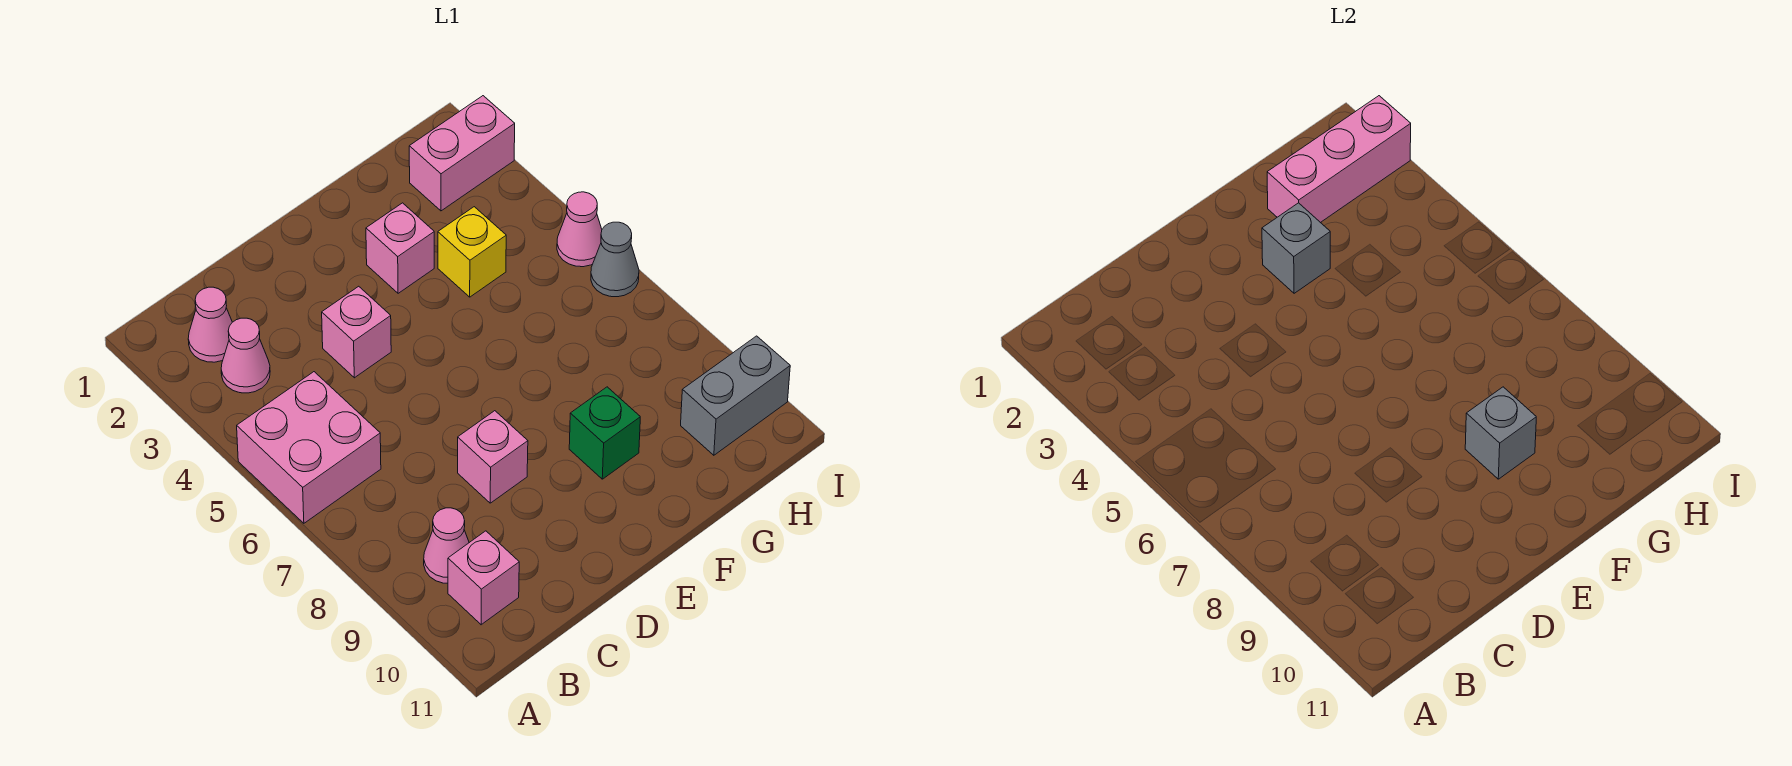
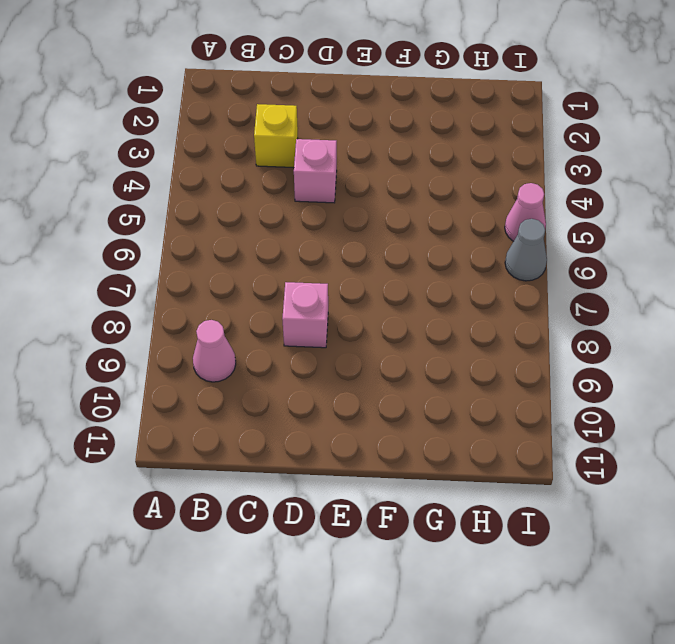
yellow 1x1 brick [254,104,298,168] -> yellow 1x1 brick moved to [438,207,506,297]
none -> pink 2x2 brick [237,372,381,523]
none -> pink 1x1 cone [188,287,232,362]
none -> pink 1x1 cone [221,318,270,393]

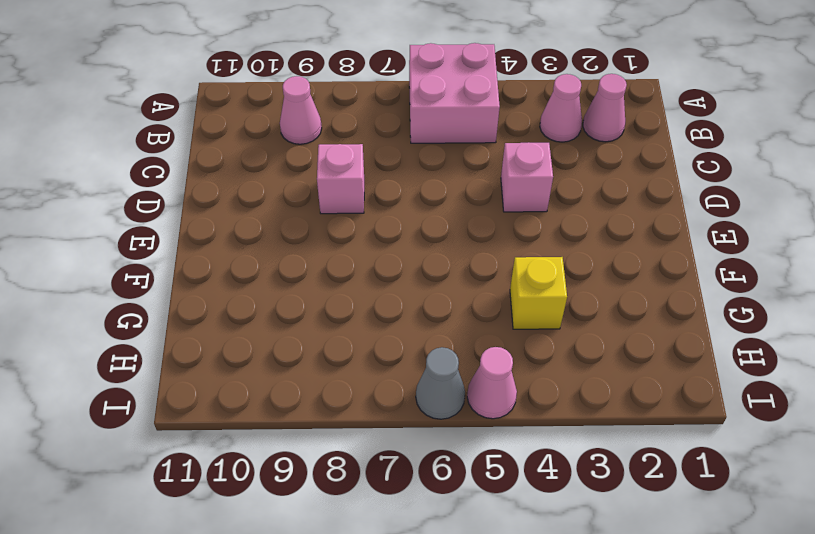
none -> pink 1x1 brick [448,531,519,625]
none -> pink 1x1 brick [366,203,434,293]
none -> green 1x1 brick [569,387,640,479]

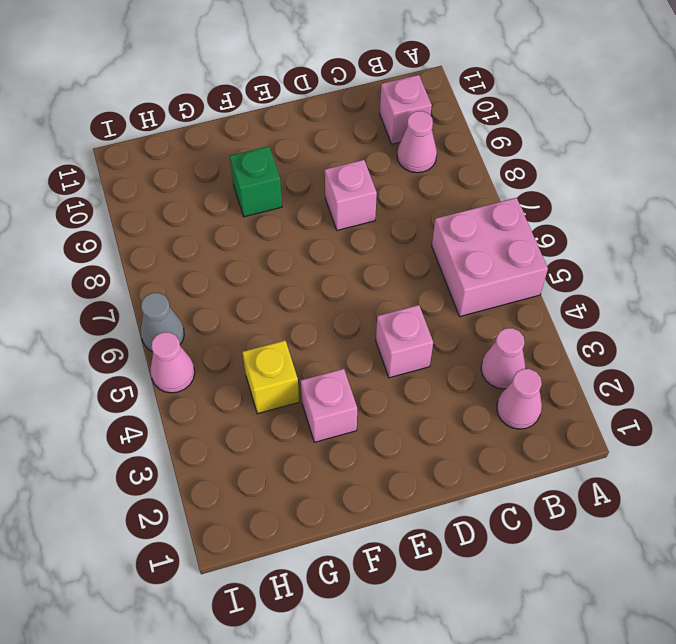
none -> pink 1x2 brick [409,96,515,211]
none -> grey 1x2 brick [681,336,790,455]
none -> grey 1x1 brick [1262,203,1330,293]

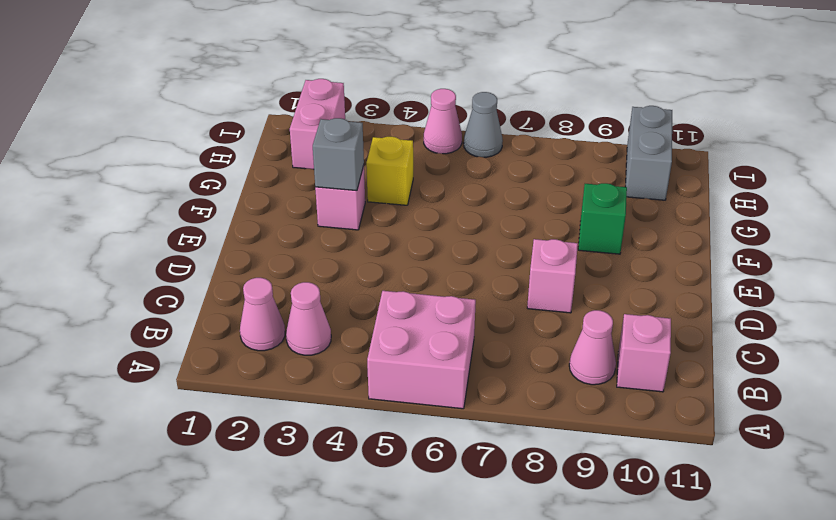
none -> pink 1x1 brick [322,286,391,378]
none -> grey 1x1 brick [1465,387,1536,479]
none -> pink 1x3 brick [1267,96,1411,223]

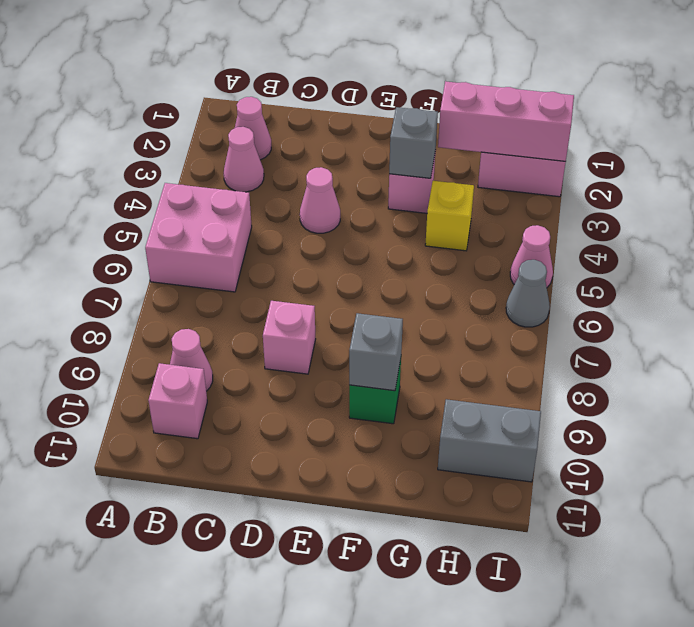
pink 1x1 cone [300,167,340,233] -> pink 1x1 brick [322,286,391,378]

